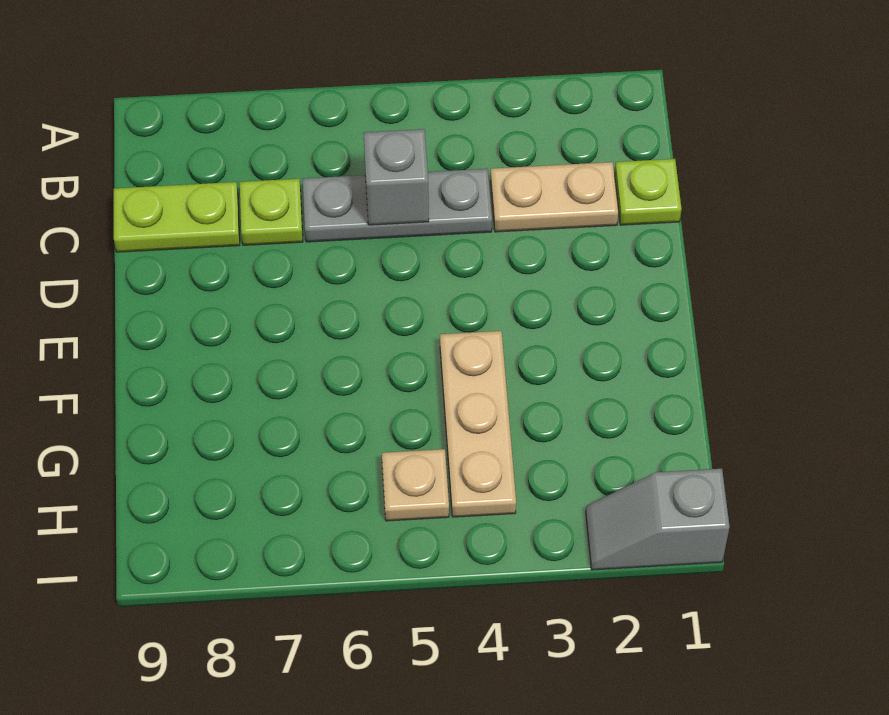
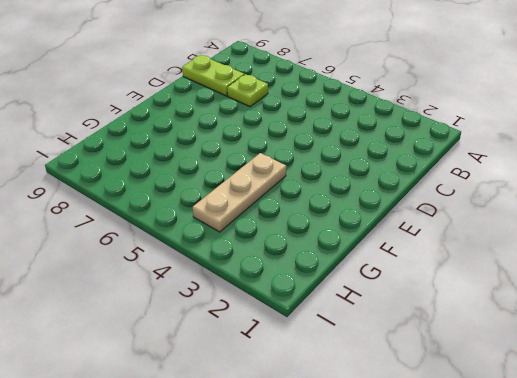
none -> lime 1x1 plate [615,159,681,225]
none -> tan 1x2 plate [490,162,618,232]

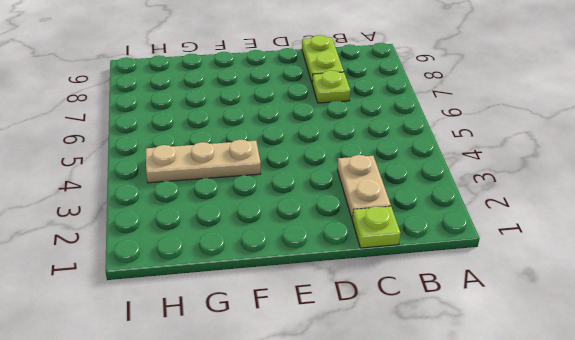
none -> grey 1x3 plate [303,169,492,242]
none -> tan 1x1 plate [382,449,449,521]

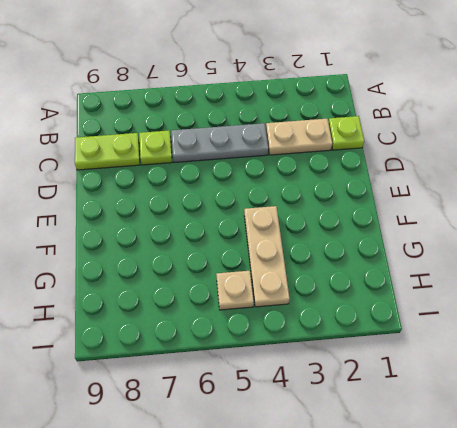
none -> grey 1x2 slope [586,469,730,570]
none -> grey 1x1 brick [364,129,429,225]

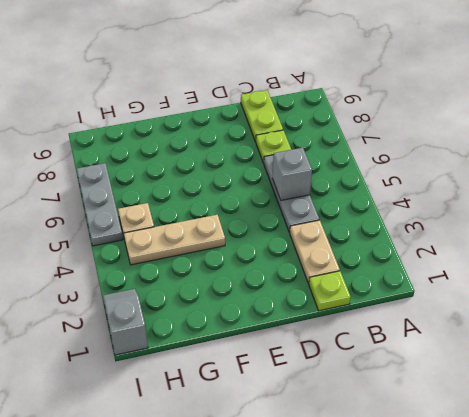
grey 1x3 plate [77,163,123,246] -> none

